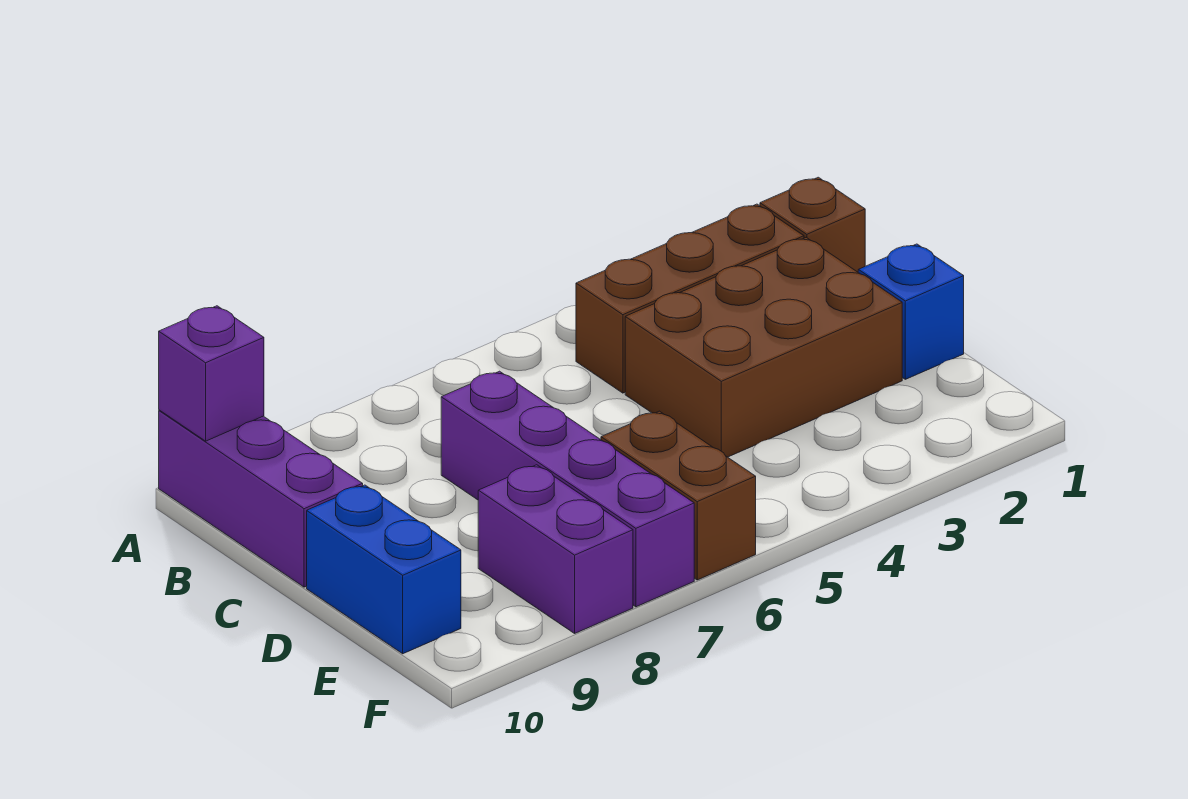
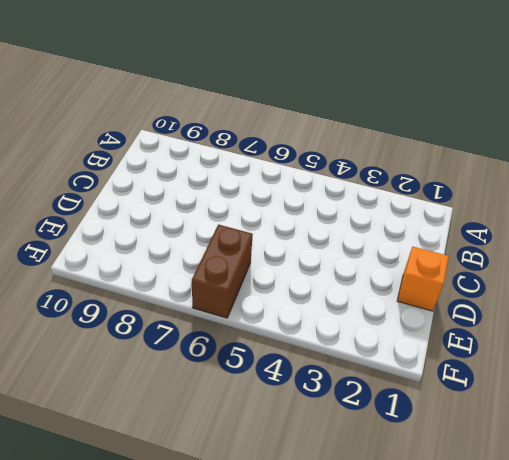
orange 1x1 brick [397,247,449,311] -> blue 1x1 brick [858,244,964,379]
none -> purple 1x3 brick [159,410,363,587]
none -> brown 1x1 brick [760,177,865,272]

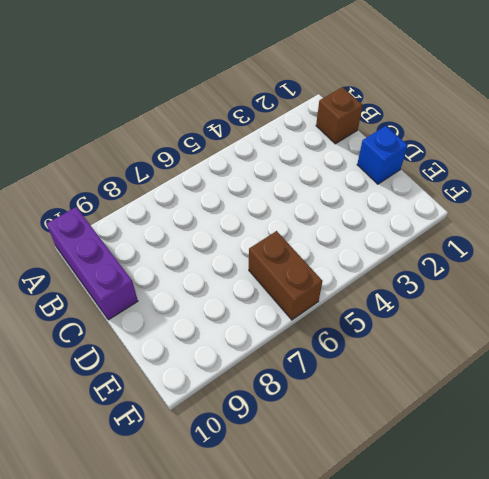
none -> brown 1x3 brick [576,204,804,393]
none -> brown 2x3 brick [625,238,902,457]

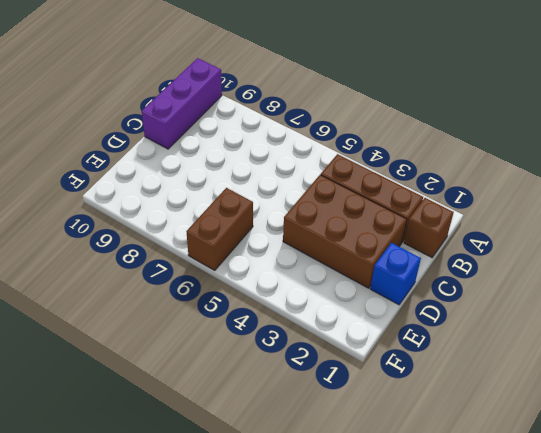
none -> purple 1x4 brick [441,371,694,607]
none -> blue 1x2 brick [307,485,461,654]

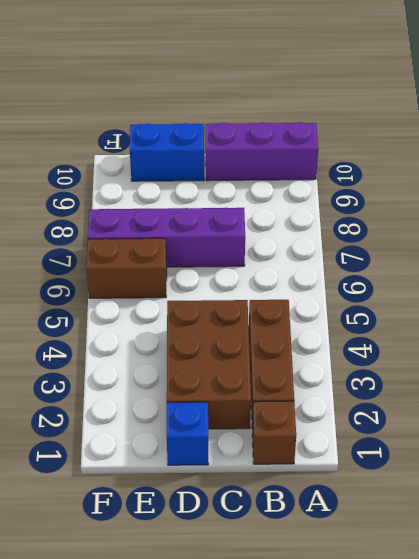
none -> purple 1x2 brick [478,465,633,633]
none -> purple 1x1 brick [159,306,264,441]

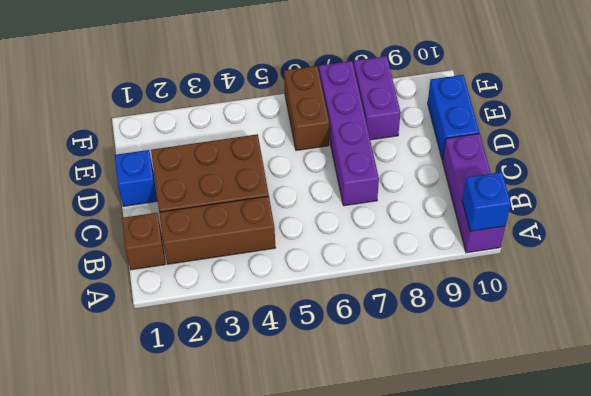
blue 1x1 brick [462,172,511,231] -> purple 1x1 brick [159,306,264,441]

